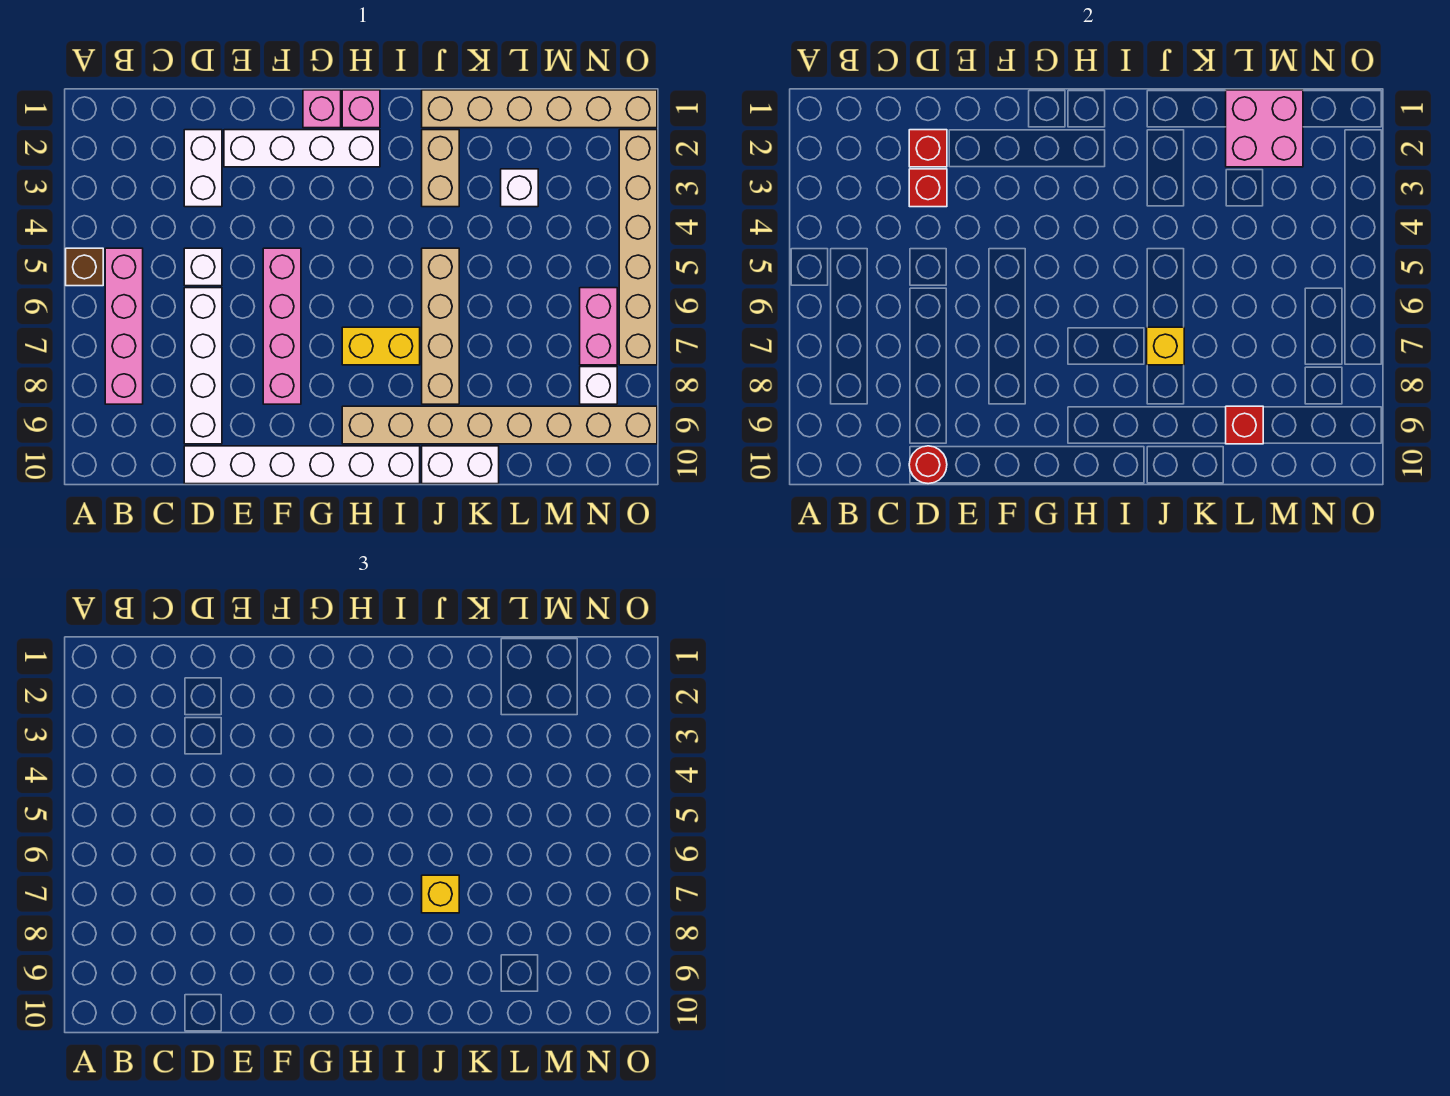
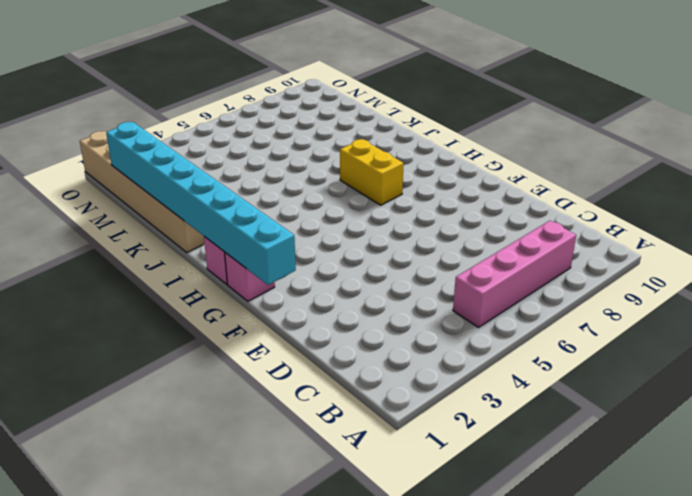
cyan 1x8 brick [106,122,296,285] -> pink 2x2 brick [1226,90,1303,167]
none -> brown 1x1 brick [66,248,103,286]
none -> white 1x2 brick [184,130,222,207]
none -> white 1x1 brick [184,248,222,286]

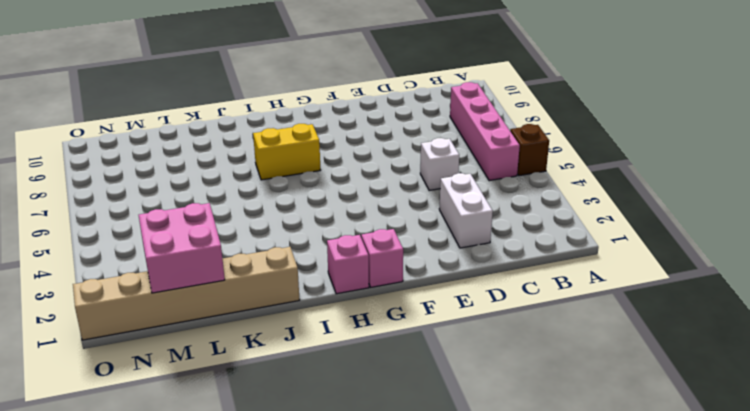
none -> white 1x4 brick [184,288,222,444]
none -> white 1x6 brick [184,446,420,484]
none -> white 1x4 brick [224,130,380,167]

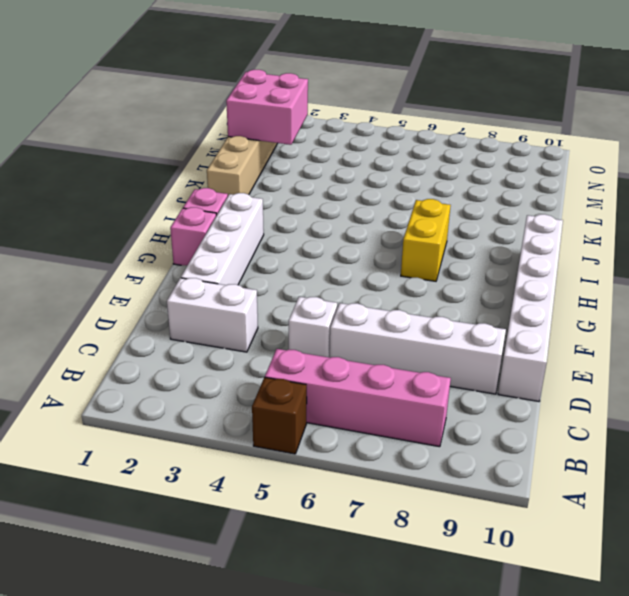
none -> pink 1x4 brick [263,248,301,404]
none -> tan 1x8 brick [342,406,657,444]
none -> tan 1x2 brick [422,130,459,207]

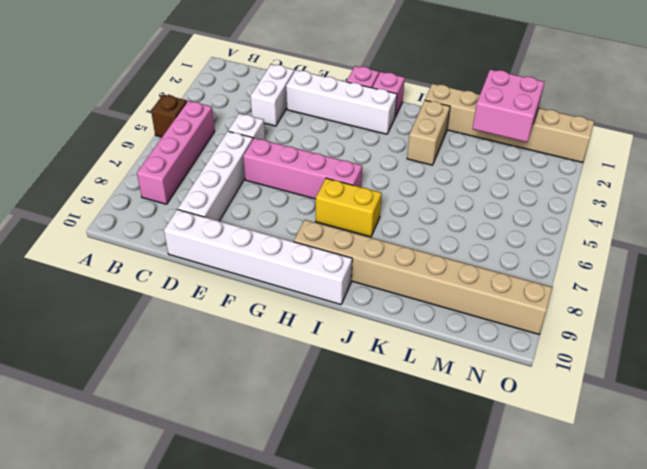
pink 1x4 brick [243,138,362,199] -> pink 1x4 brick turned to [263,248,301,404]
none -> tan 1x4 brick [422,248,459,404]
none -> white 1x2 brick [422,446,499,484]
none -> white 1x1 brick [501,169,538,207]

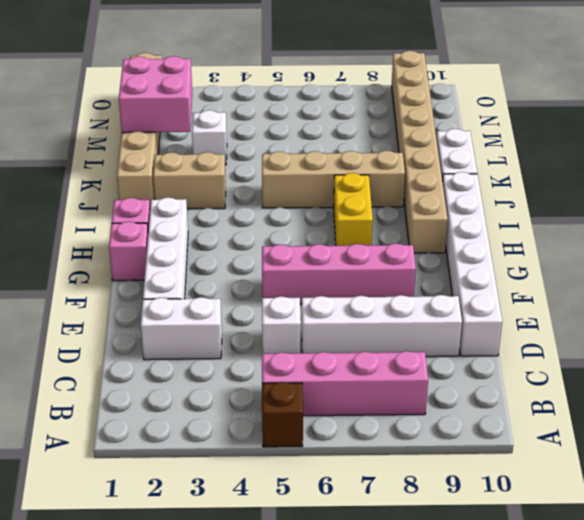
none -> pink 1x2 brick [580,288,617,365]
none -> white 1x1 brick [580,367,617,404]
none -> tan 1x6 brick [619,130,657,365]

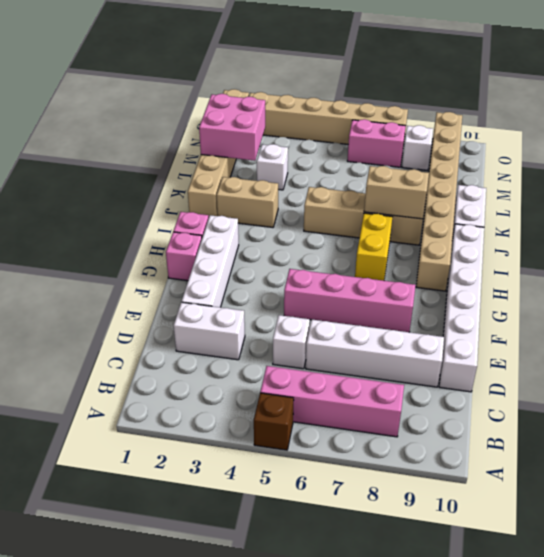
tan 1x2 brick [364,166,429,219] -> yellow 1x1 brick [1147,327,1184,365]
none -> red 1x1 brick [909,130,947,167]
none -> red 1x1 brick [909,169,947,207]
none -> red 1x1 round brick [909,446,947,484]

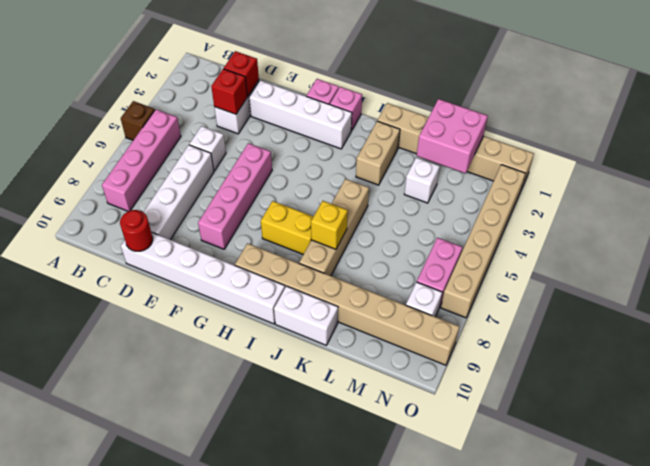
none -> red 1x1 brick [1226,406,1263,444]
none -> yellow 1x1 brick [422,875,459,913]

